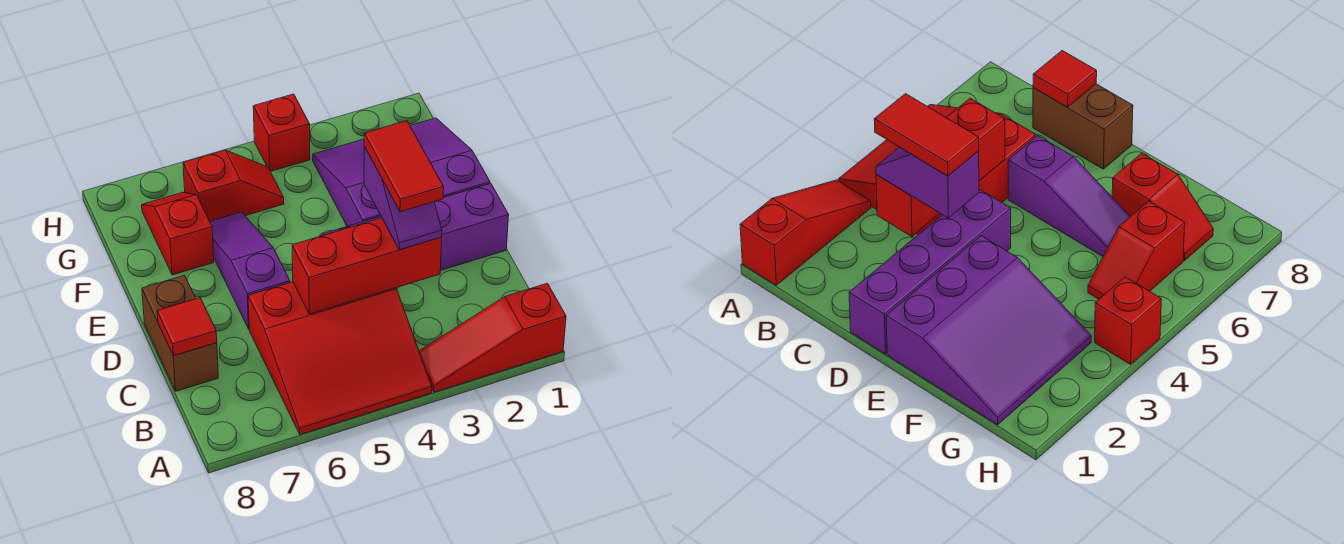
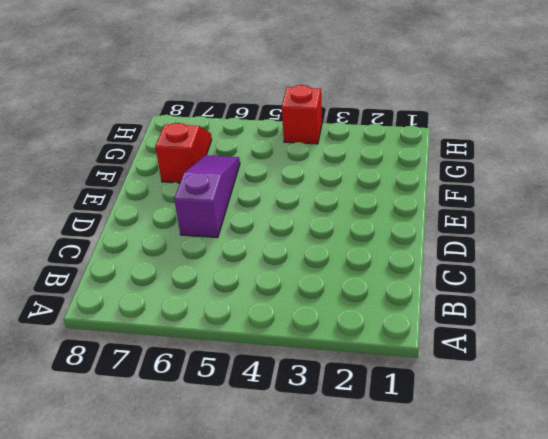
none -> red 1x3 slope [419,283,566,392]
none -> red 3x3 slope [248,282,432,434]
none -> brown 1x2 brick [142,275,218,391]

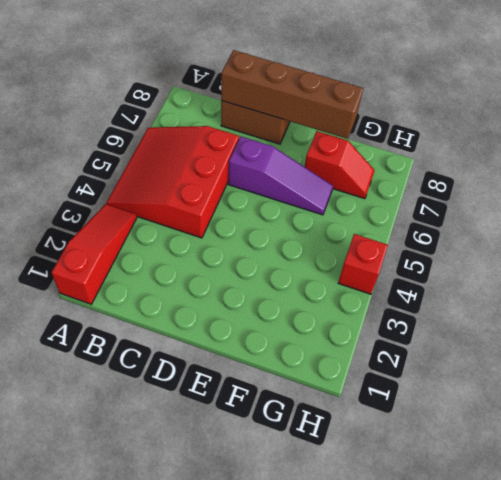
brown 1x4 brick [221,50,363,139] -> red 1x1 tile [157,298,217,356]
none -> purple 1x4 brick [320,183,509,271]
none -> purple 3x3 slope [313,118,490,226]
none -> red 1x2 slope [183,150,284,221]

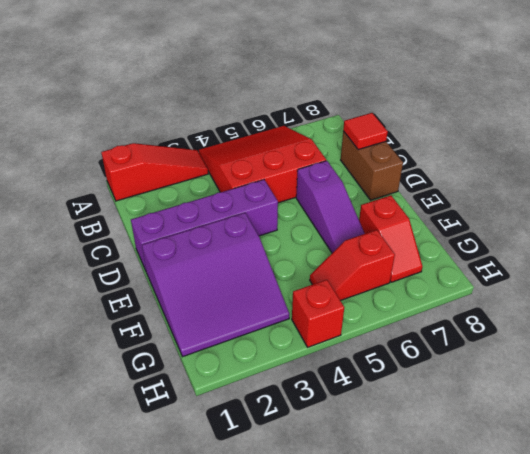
none -> red 1x3 brick [292,218,442,314]
none -> purple 1x2 slope [364,147,442,250]
none -> red 1x2 tile [364,121,444,212]

